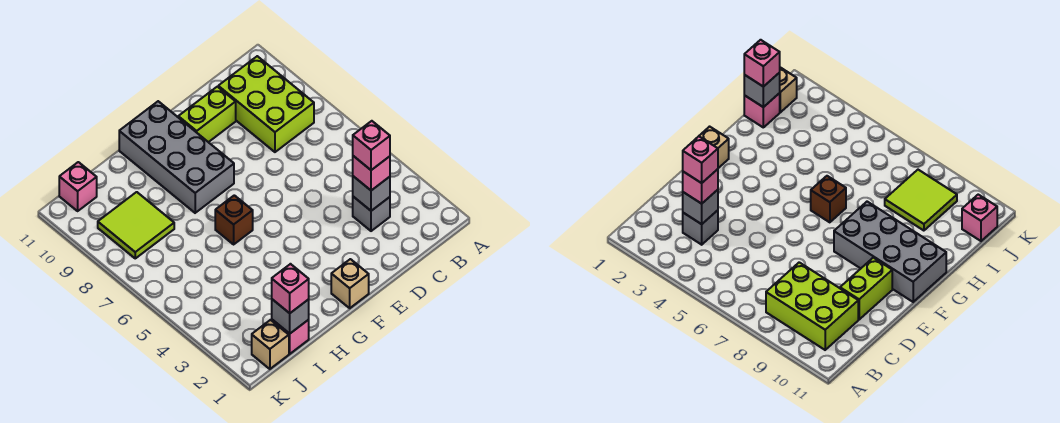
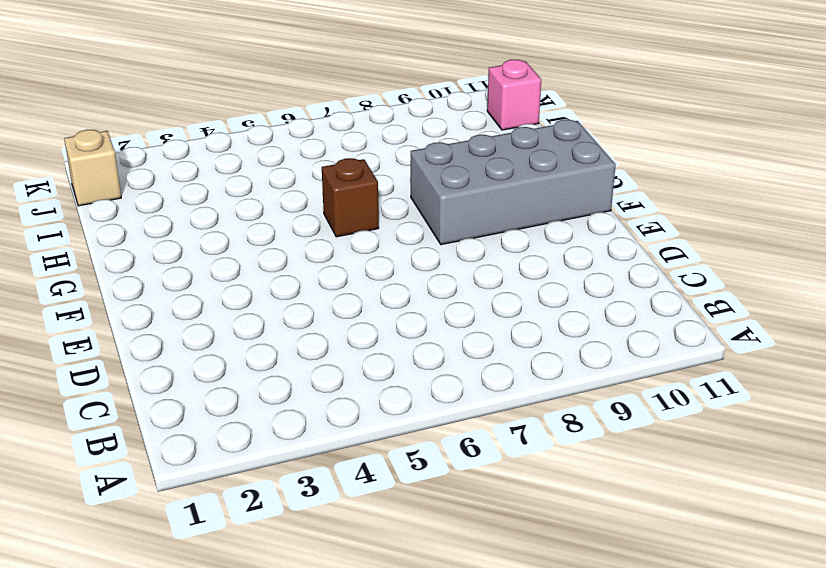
none -> lime 2x3 brick [218,56,314,152]
none -> grey 1x1 brick [353,197,390,231]
none -> lime 1x2 brick [178,87,236,142]

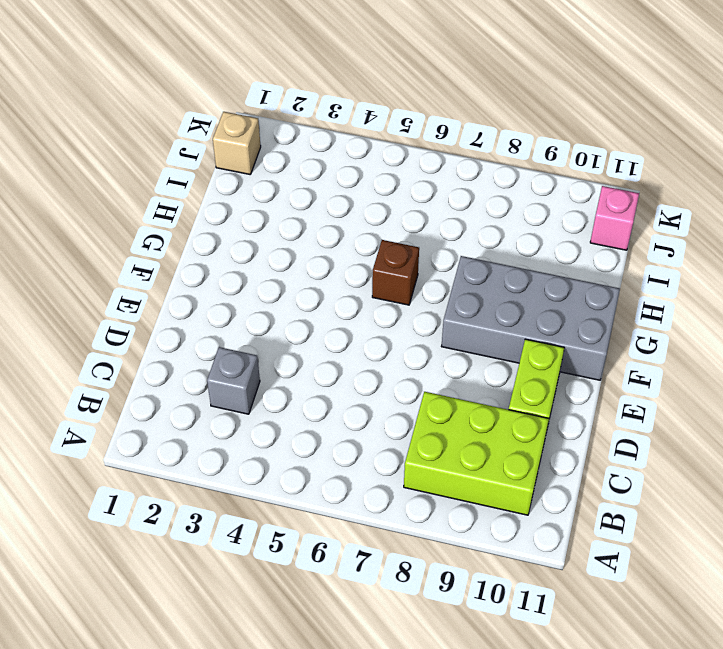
none -> tan 1x1 brick [331,259,369,308]
none -> pink 1x1 brick [272,320,309,354]
none -> lime 2x2 tile [98,192,174,258]

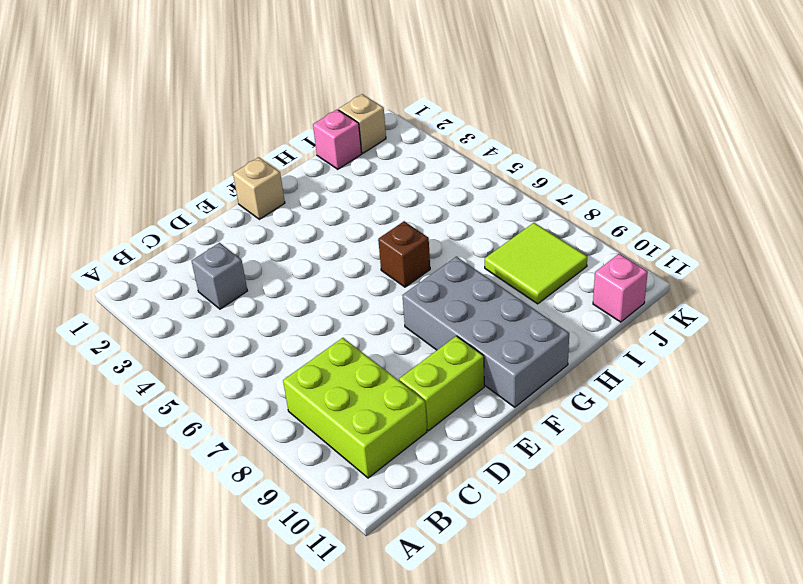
none -> grey 1x1 brick [353,176,390,211]
none -> grey 1x1 brick [272,299,309,334]
none -> pink 1x1 brick [353,156,390,190]

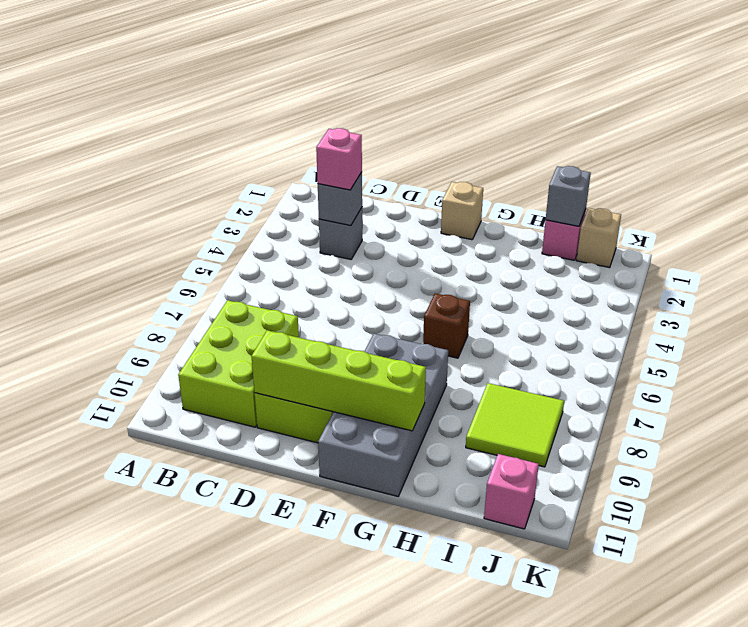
lime 1x4 brick [251,330,426,431] -> none
none -> pink 1x1 brick [272,264,309,313]
none -> pink 1x1 brick [353,121,390,170]

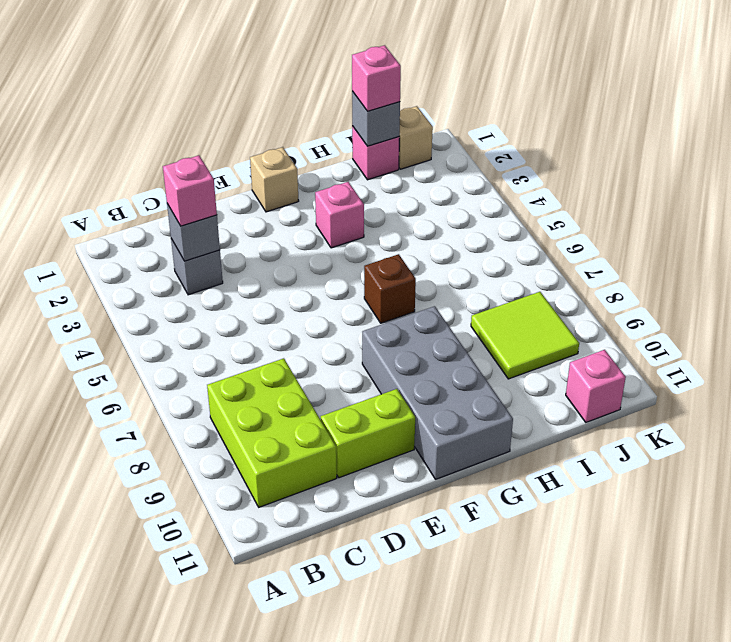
pink 1x1 brick [315,182,364,248] -> pink 1x1 brick moved to [353,121,390,170]

